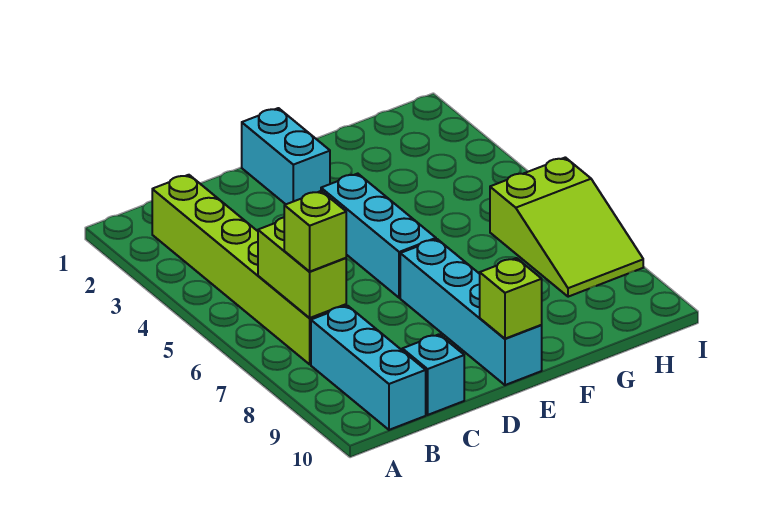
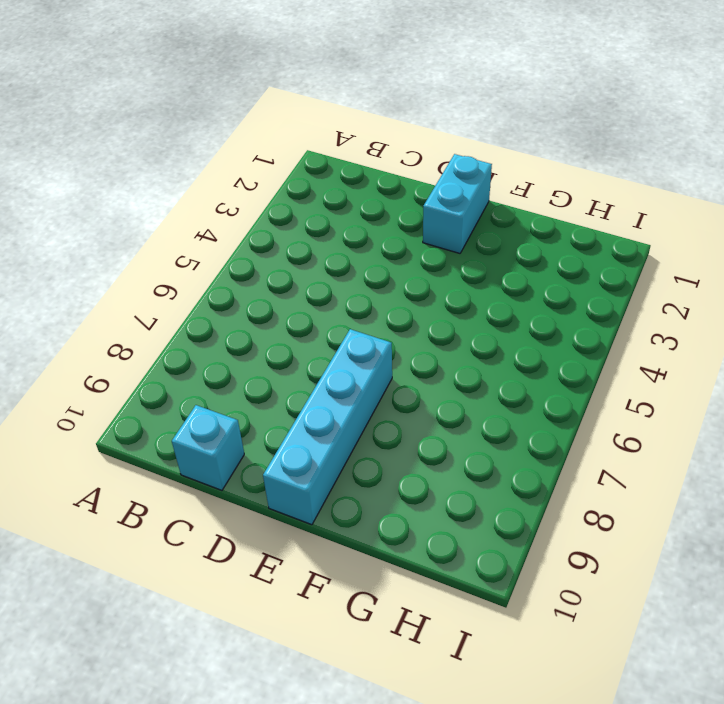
none -> lime 1x6 brick [152,175,346,364]
none -> cyan 1x3 brick [311,306,426,430]

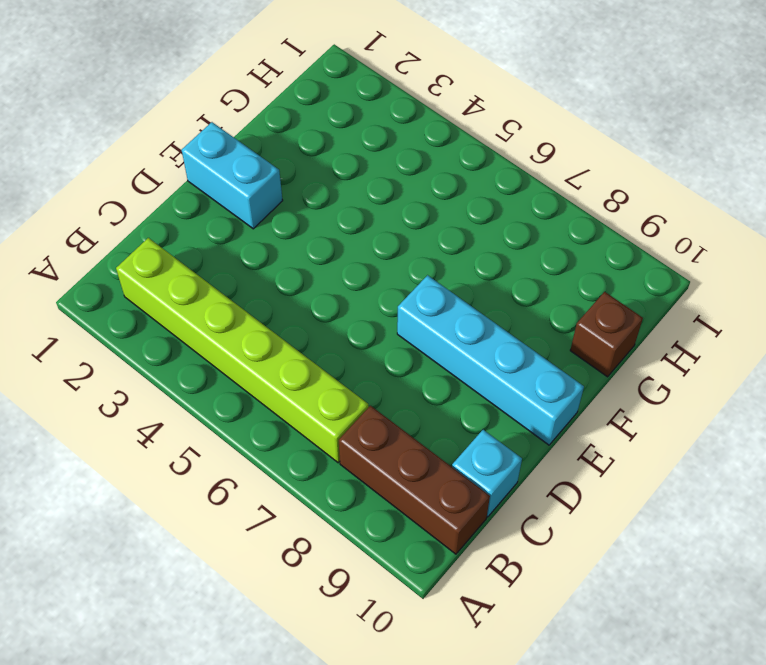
brown 1x3 brick [339,406,490,554] -> cyan 1x3 brick [311,306,426,430]
brown 1x1 brick [570,292,643,377] -> none
none -> cyan 1x3 brick [321,174,436,298]
none -> lime 2x3 slope [490,157,643,297]

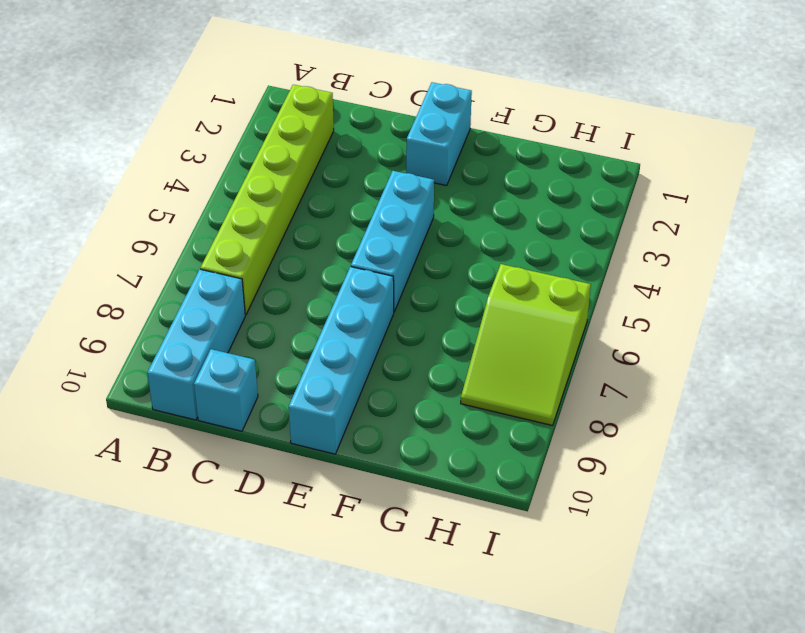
none -> lime 1x2 brick [258,217,346,318]
none -> lime 1x1 brick [480,258,542,339]

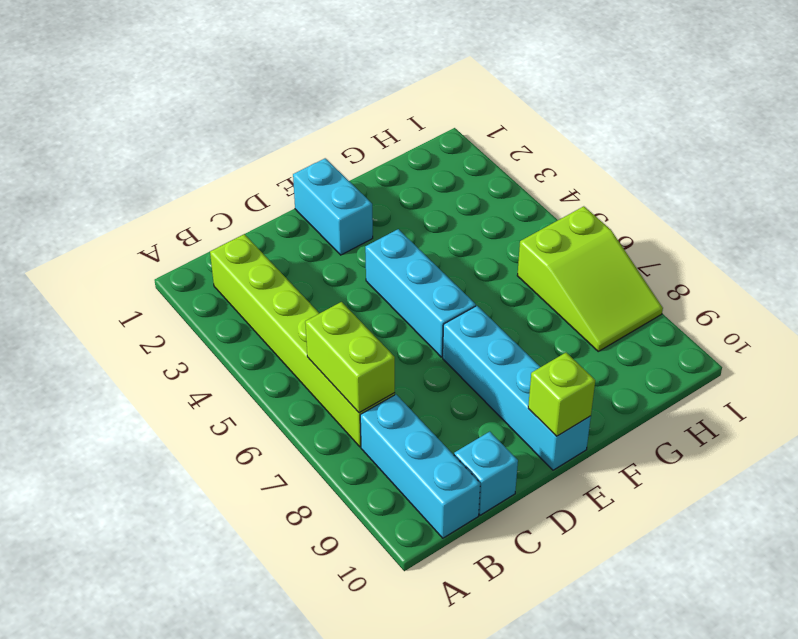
none -> lime 1x1 brick [284,191,346,271]

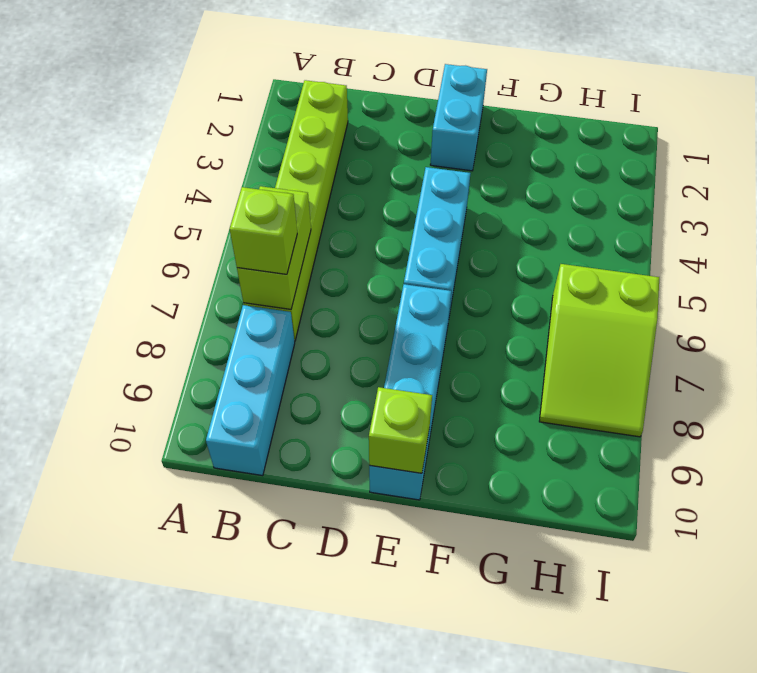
none -> cyan 1x1 brick [402,334,464,415]

